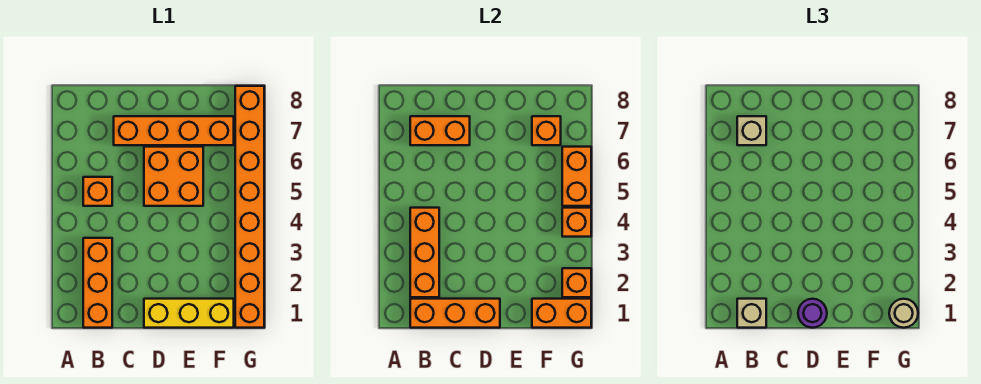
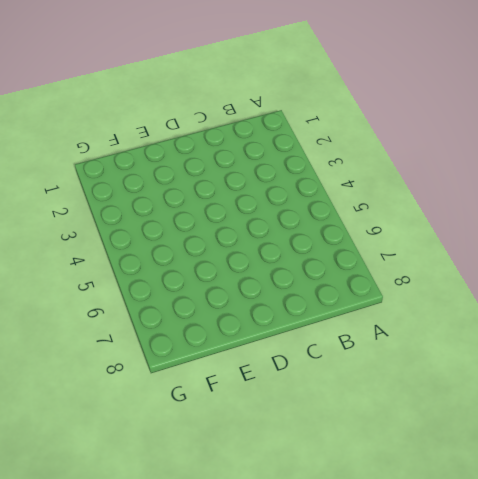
none -> orange 1x3 brick [83,238,112,328]
none -> orange 1x1 brick [83,177,112,206]
none -> orange 1x4 brick [114,116,234,145]

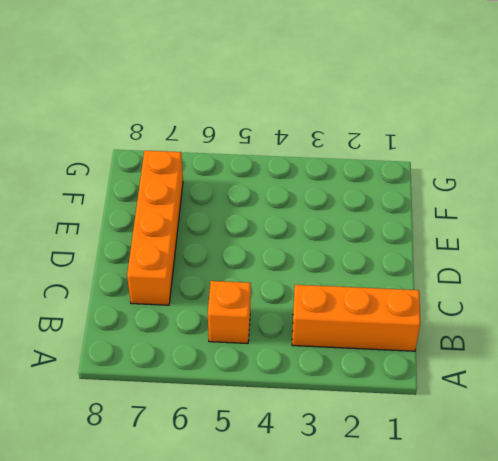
none -> yellow 1x3 brick [144,299,234,328]
none -> orange 2x2 brick [144,147,203,206]
none -> orange 1x8 brick [235,86,264,328]

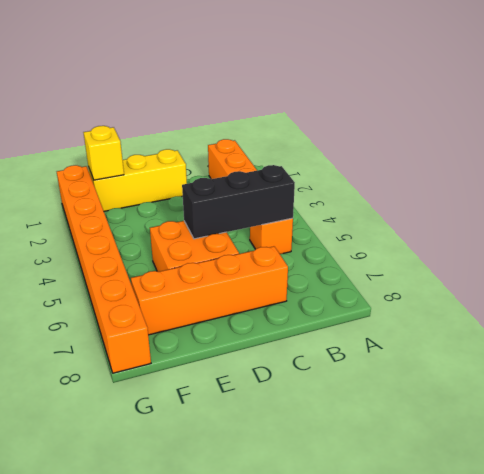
black 1x3 brick [182,165,295,239] -> none
yellow 1x1 brick [83,126,124,180] -> orange 1x2 brick [532,299,591,328]
none -> orange 1x3 brick [410,299,500,328]
none -> orange 1x3 brick [410,208,439,297]
none -> orange 1x2 brick [410,116,470,145]

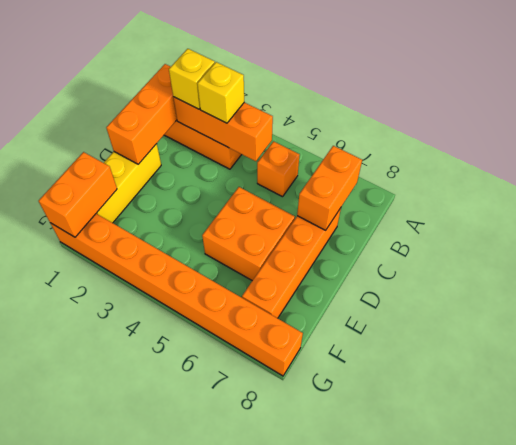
yellow 1x1 brick [169,49,215,109] -> none
yellow 1x1 brick [197,62,244,123] -> none
none -> orange 1x1 brick [532,116,561,145]
none -> orange 1x1 brick [562,268,591,297]
none -> orange 1x1 brick [562,208,591,237]

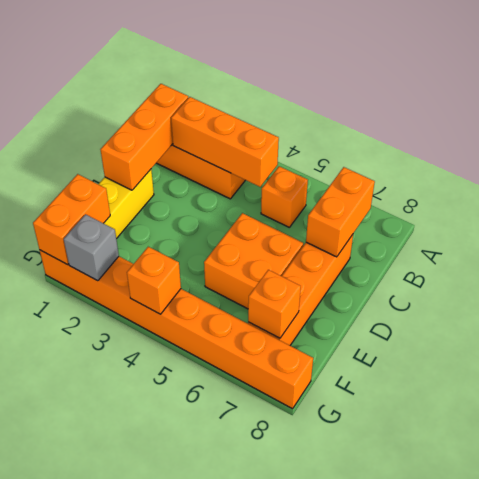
grey 1x1 brick [64,214,119,281] -> orange 1x1 brick [562,268,591,297]
none -> orange 1x2 brick [562,147,591,206]
none -> tan 1x1 brick [737,299,766,328]
none -> tan 1x1 brick [737,116,766,145]

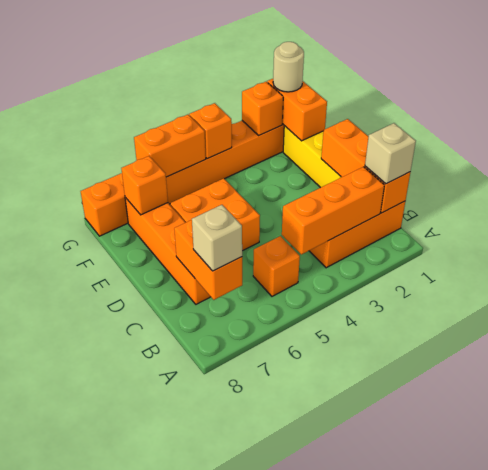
none -> purple 1x1 round brick [798,299,827,328]

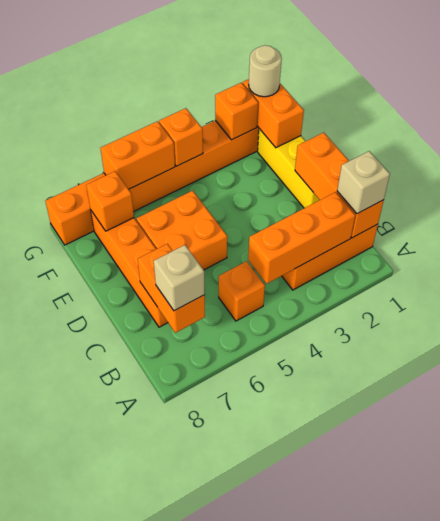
none -> purple 1x1 round brick [798,299,827,328]

